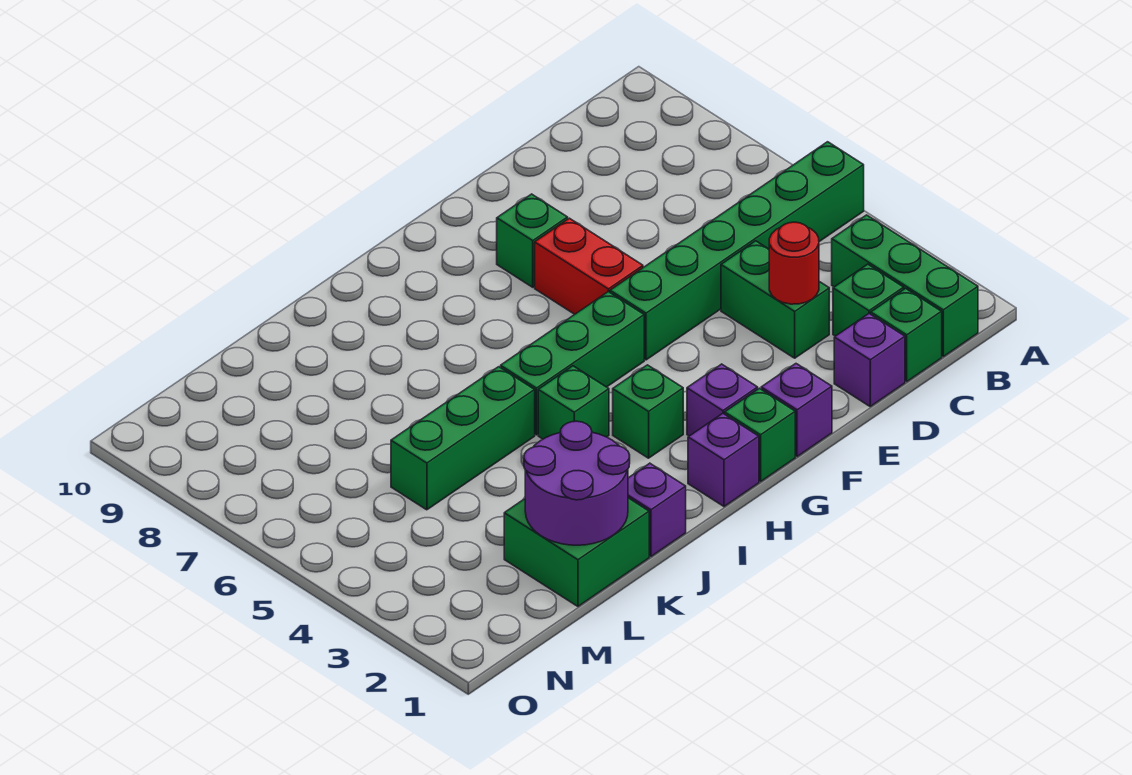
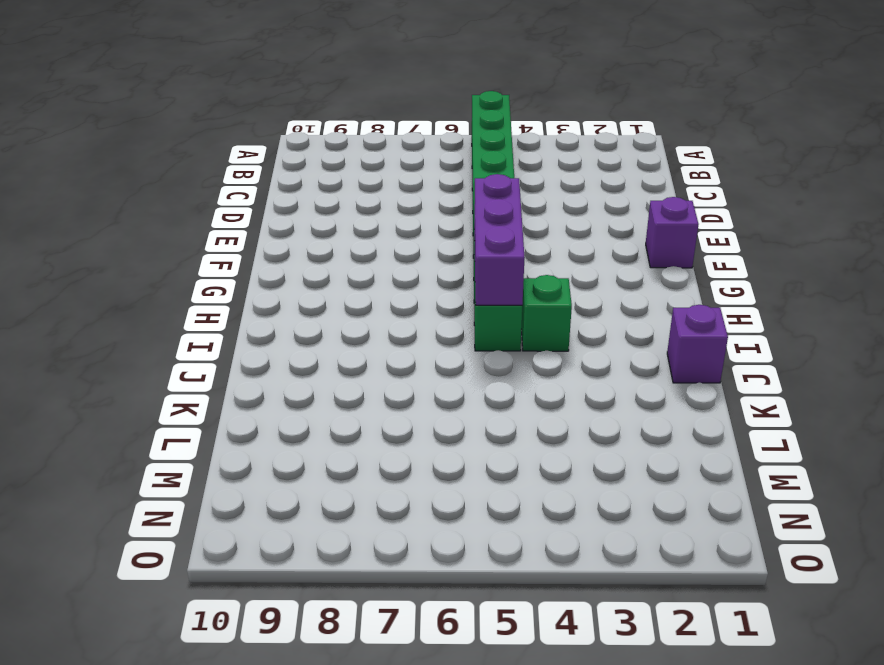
purple 1x3 brick [474,174,525,305] -> none
none -> green 1x3 brick [832,215,978,357]
none -> green 1x1 brick [871,288,942,381]
none -> green 1x1 brick [833,264,904,336]

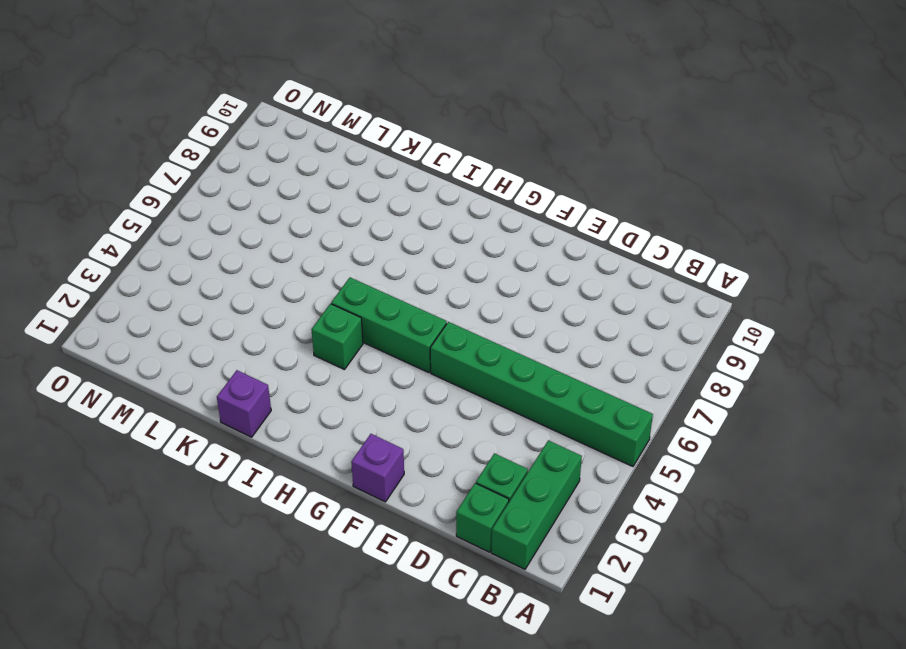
none -> purple 1x1 brick [834,313,905,406]
none -> green 1x2 brick [721,241,829,358]
none -> red 1x2 brick [535,218,643,314]

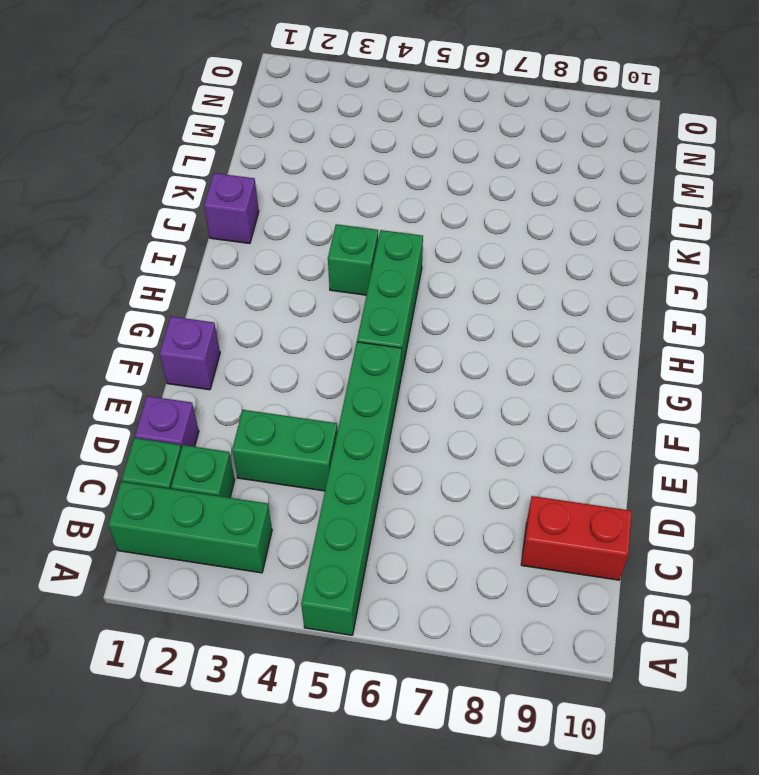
red 1x2 brick [521,496,632,580] -> red 1x2 brick moved to [535,218,643,314]
none -> green 1x1 brick [497,194,568,287]
none -> green 1x1 brick [725,388,795,482]
none -> purple 1x1 brick [687,364,758,436]

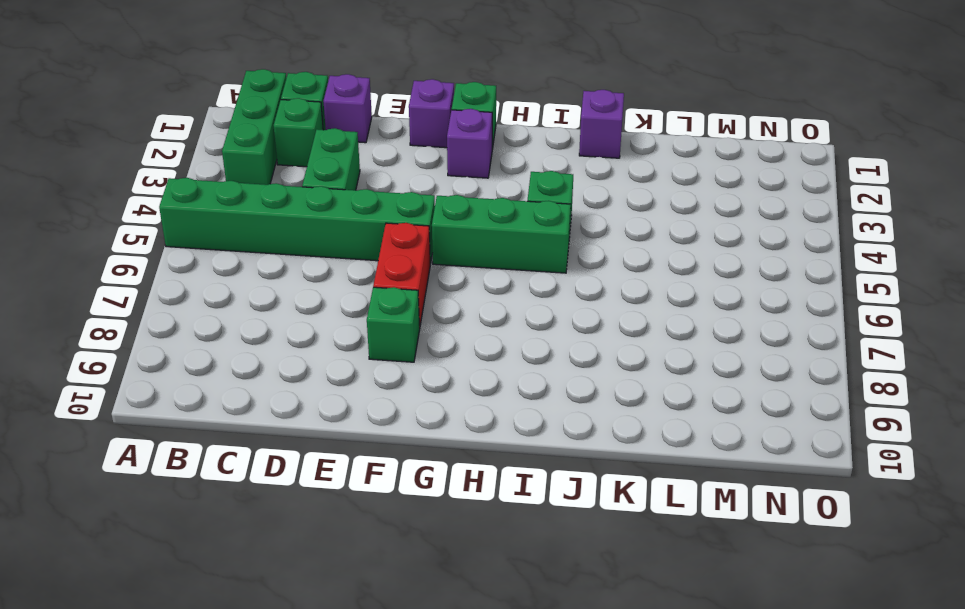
none -> purple 1x1 brick [688,413,759,507]
none -> green 1x1 brick [613,365,683,458]
none -> green 1x3 brick [391,367,535,510]

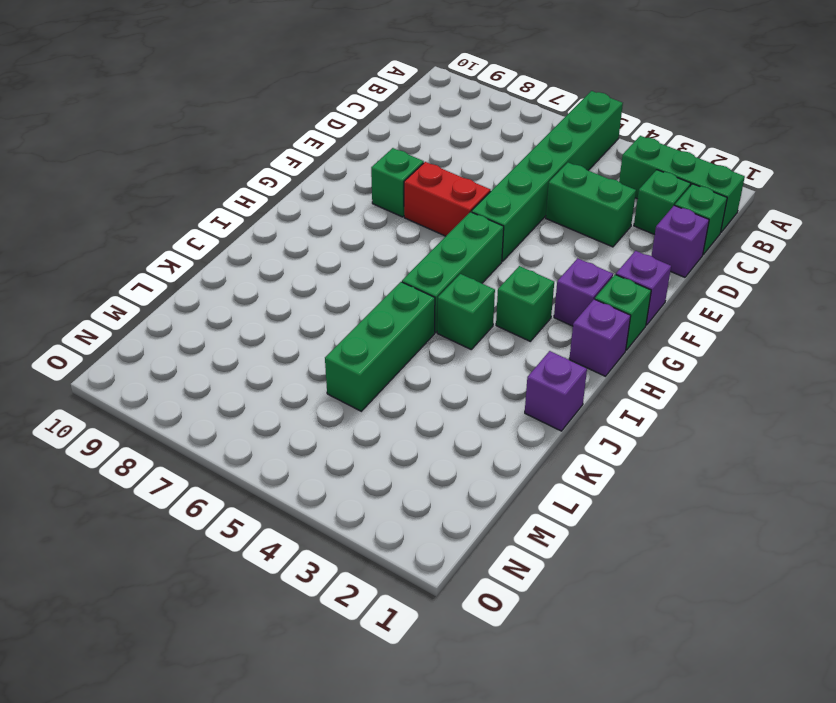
none -> green 2x2 brick [504,498,649,606]
none -> red 1x1 round brick [769,222,819,304]
none -> purple 2x2 round brick [524,421,630,545]

